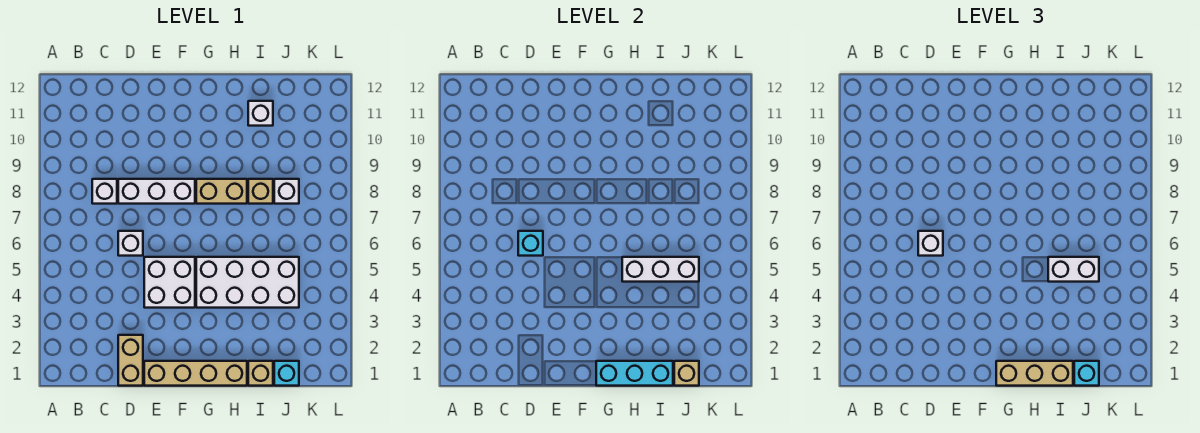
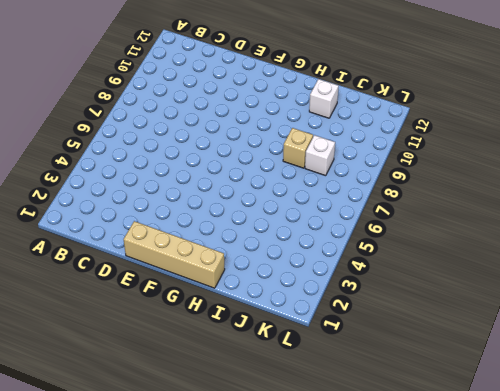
none -> white 1x1 brick [92,179,117,204]
none -> tan 1x2 brick [118,335,143,386]
none -> white 1x1 brick [118,231,143,256]

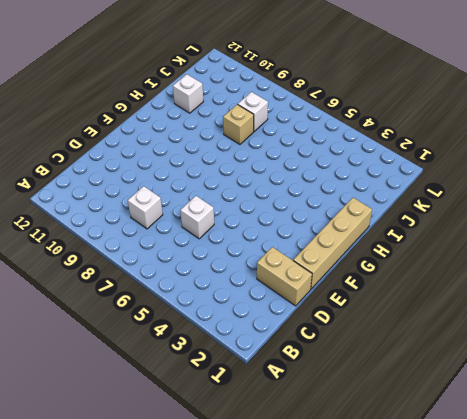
none -> white 1x3 brick [118,179,195,204]
none -> white 2x2 brick [144,257,195,308]
none -> white 2x4 brick [196,257,299,308]

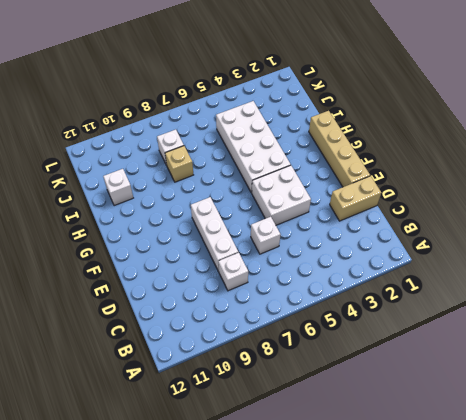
none -> tan 1x2 brick [196,179,247,204]
none -> tan 1x1 brick [248,361,273,386]
none -> cyan 1x1 brick [274,361,299,386]

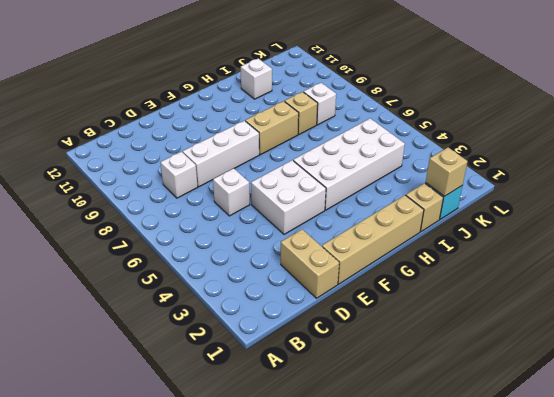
none -> cyan 1x1 brick [518,231,543,256]
none -> cyan 1x3 brick [596,361,673,386]
none -> white 1x3 brick [622,257,699,282]

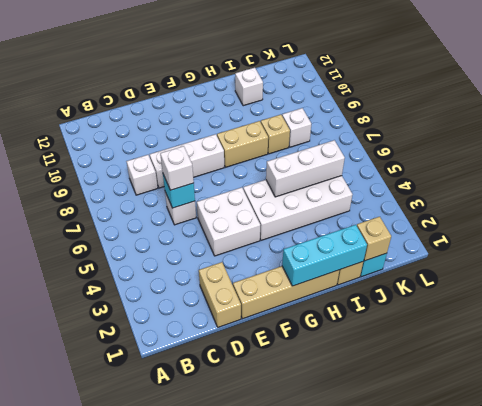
none -> tan 1x3 brick [996,361,1073,386]
none -> white 1x2 brick [1048,257,1099,282]
none -> cyan 1x1 brick [1074,361,1099,386]

